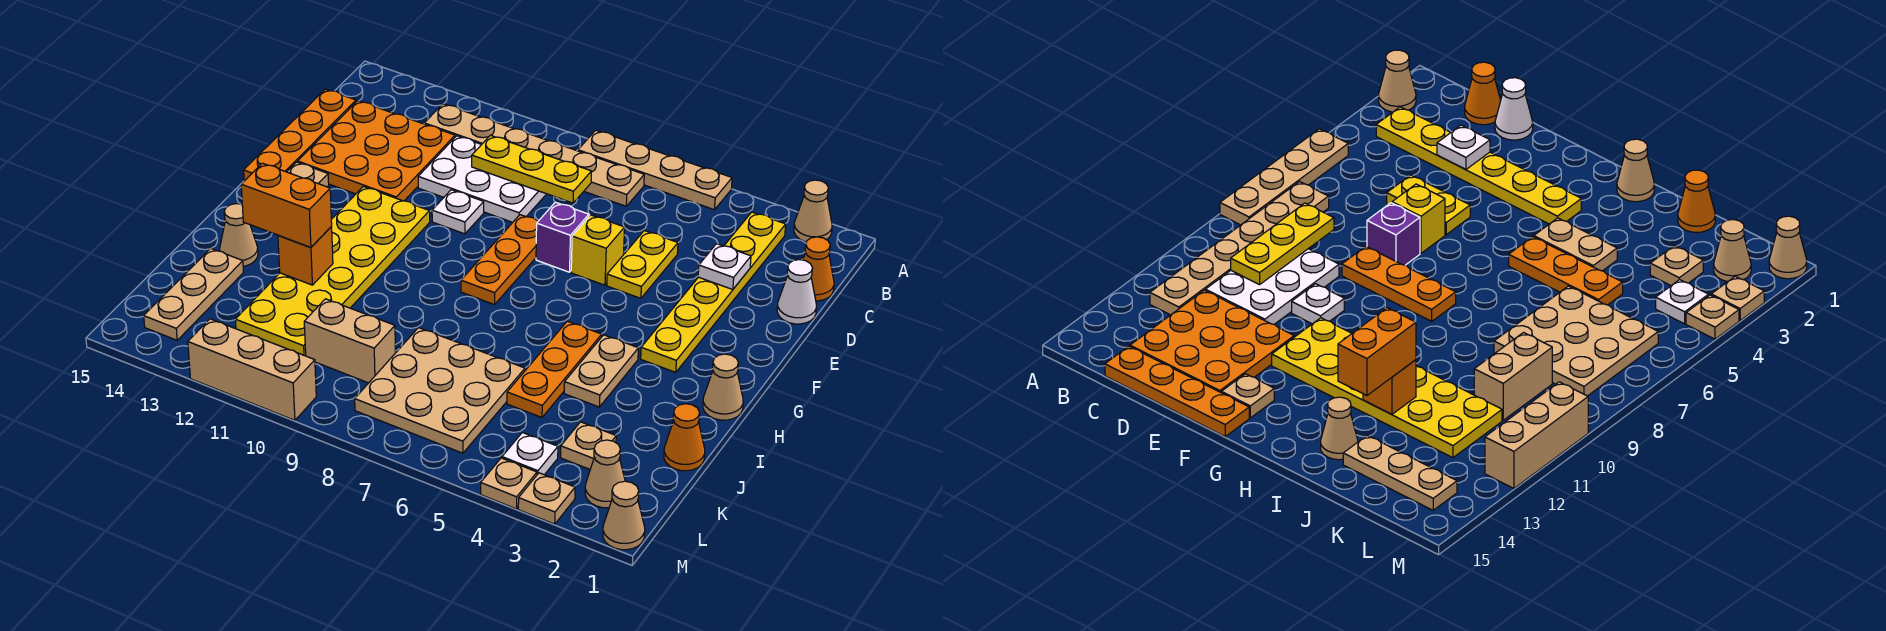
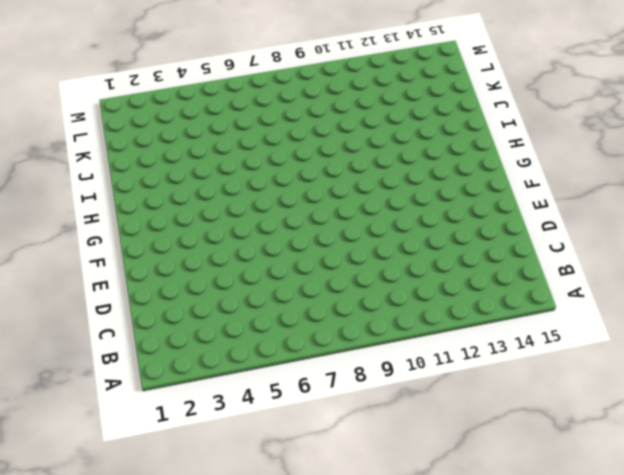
none -> tan 1x1 cone [794,180,832,242]
none -> tan 1x4 plate [578,130,732,210]
none -> yellow 1x6 plate [641,212,786,372]
none -> tan 1x6 plate [424,104,644,206]

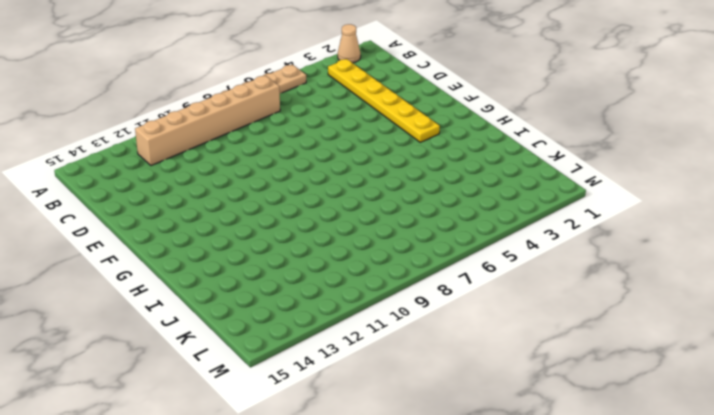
tan 1x6 brick [135,75,280,166] -> tan 1x6 plate [424,104,644,206]
none -> orange 1x1 cone [803,237,834,301]
none -> white 2x3 plate [418,136,546,222]
none -> orange 3x3 plate [298,101,455,201]
none -> orange 1x4 plate [244,89,356,181]

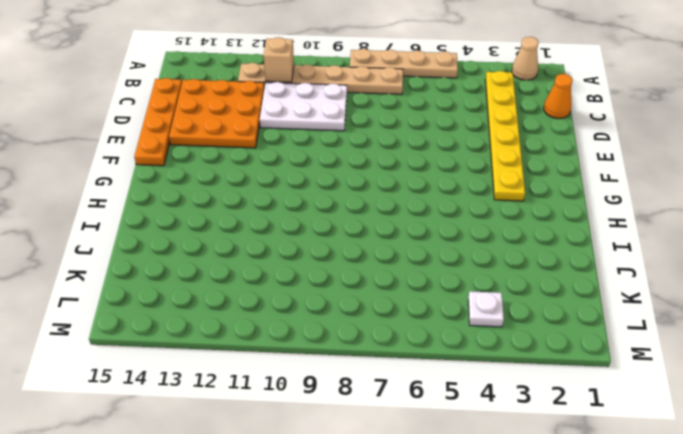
tan 1x1 brick [264,37,294,82] -> none
none -> white 1x1 cone [777,260,816,324]
none -> yellow 1x2 plate [607,231,678,298]
none -> yellow 1x1 brick [571,215,625,285]
none -> purple 1x1 brick [536,202,589,272]

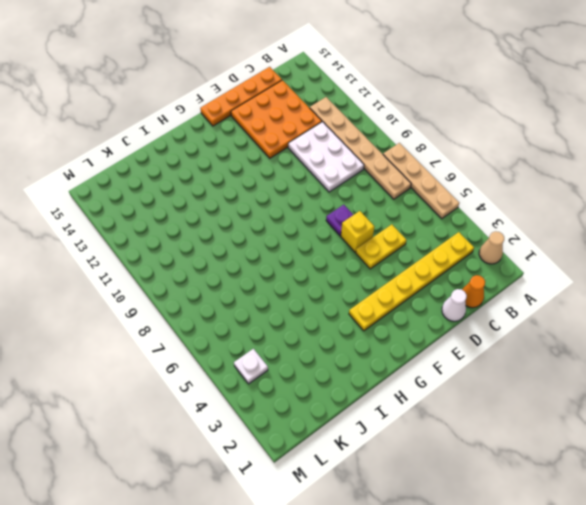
purple 1x1 plate [326,205,353,236] -> purple 1x1 brick [536,202,589,272]
none -> orange 1x3 plate [461,215,538,305]
none -> white 1x1 plate [432,190,484,234]
none -> yellow 2x6 plate [235,186,430,356]
none -> tan 1x1 plate [287,162,329,187]

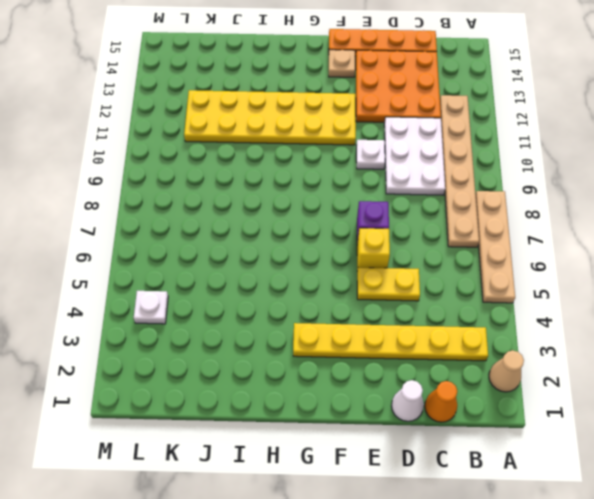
none -> orange 1x3 plate [461,215,538,305]
none -> tan 1x1 cone [703,354,743,420]
none -> tan 1x2 plate [564,335,638,407]
none -> orange 1x3 plate [507,321,602,417]

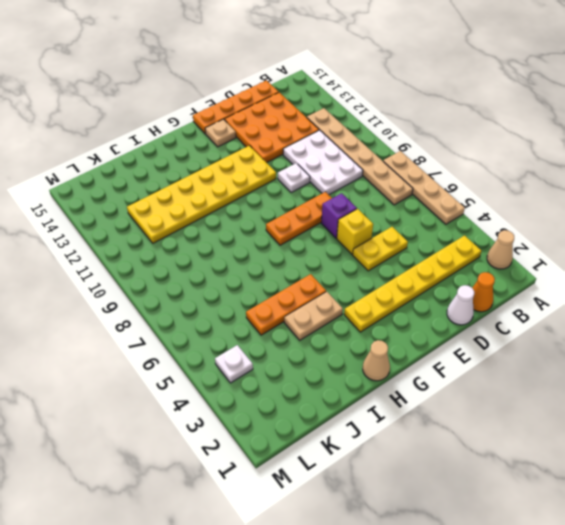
none -> tan 1x1 cone [220,204,258,266]
none -> orange 1x1 cone [664,404,705,471]
none -> tan 3x3 plate [355,328,525,453]
none -> tan 1x3 plate [144,248,244,340]

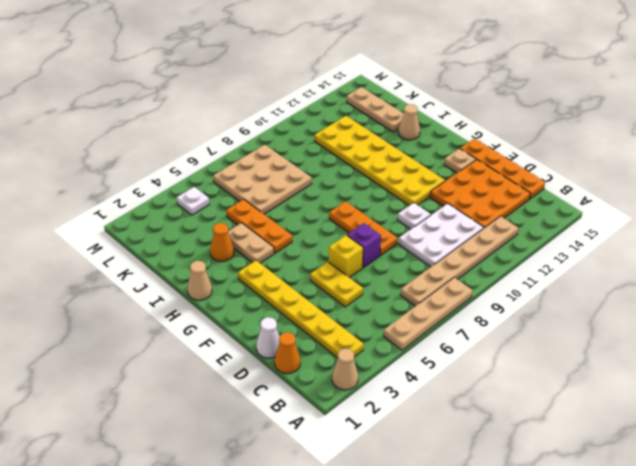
orange 1x1 cone [210,223,234,261] -> orange 1x1 cone moved to [664,404,705,471]
none -> tan 1x1 plate [561,422,616,469]
none -> tan 1x2 brick [304,299,396,383]
none -> tan 1x1 cone [585,440,625,508]
none -> tan 1x1 cone [603,481,645,550]

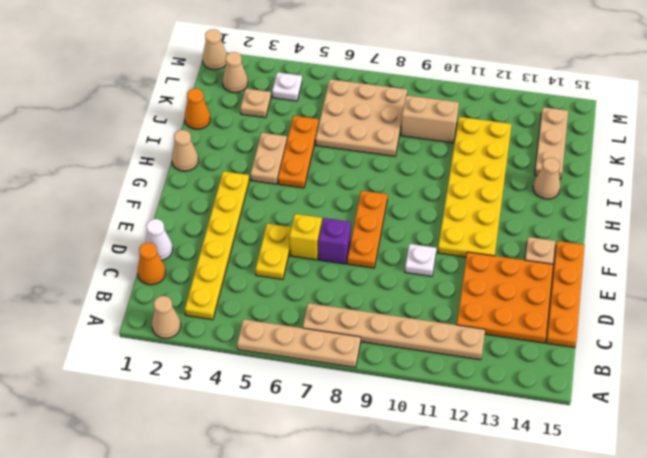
none -> white 2x3 plate [418,136,546,222]
none -> tan 1x1 plate [518,473,575,524]
none -> tan 1x1 plate [481,458,537,509]
none -> tan 1x3 brick [188,319,316,420]

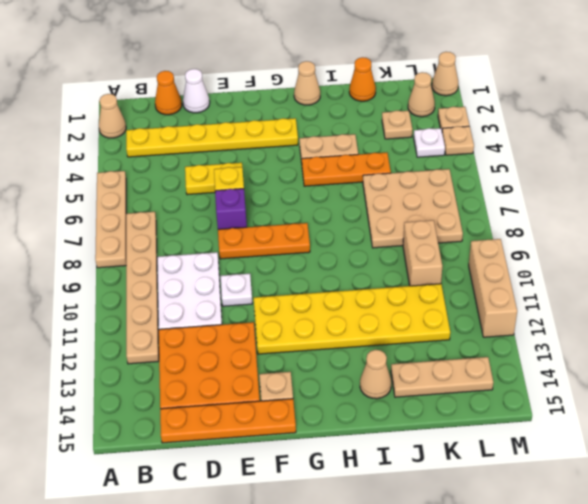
none -> yellow 1x3 plate [472,135,591,203]
none -> white 1x1 plate [698,244,751,290]
none -> orange 1x1 brick [278,227,333,285]
none -> orange 1x2 brick [241,163,332,248]

